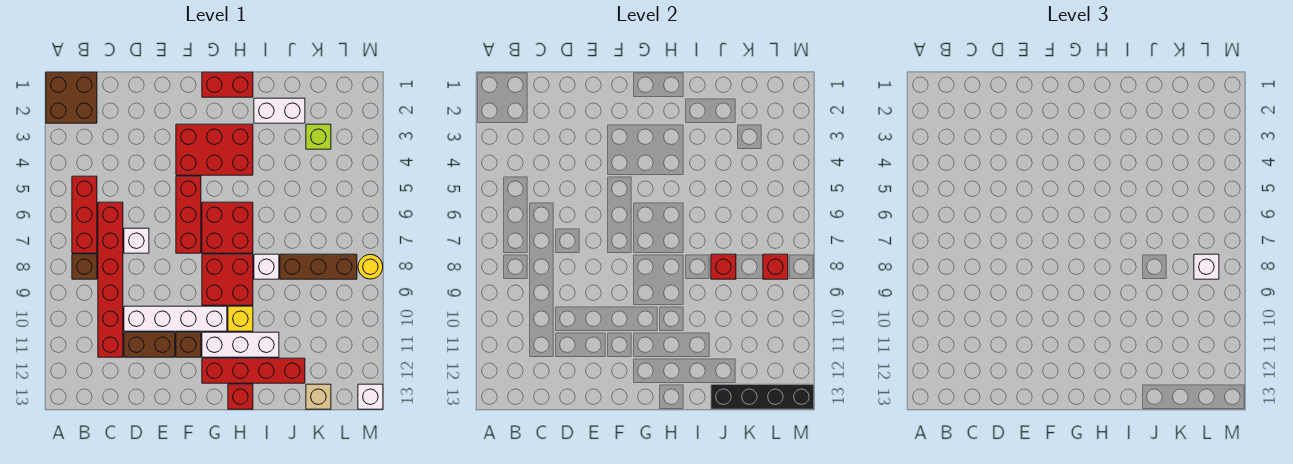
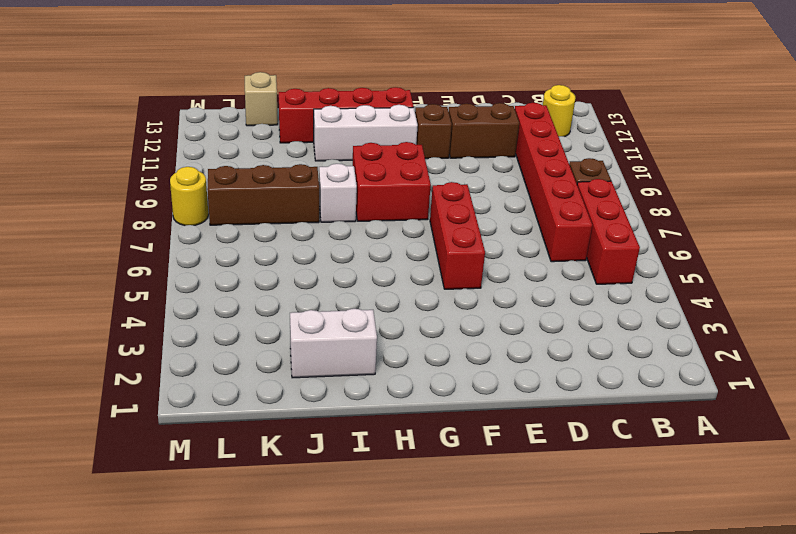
yellow 1x1 round brick [543,85,575,137] -> none
none -> brown 2x2 brick [46,72,97,123]
none -> white 1x1 brick [124,228,149,253]
none -> white 1x4 brick [124,306,227,331]

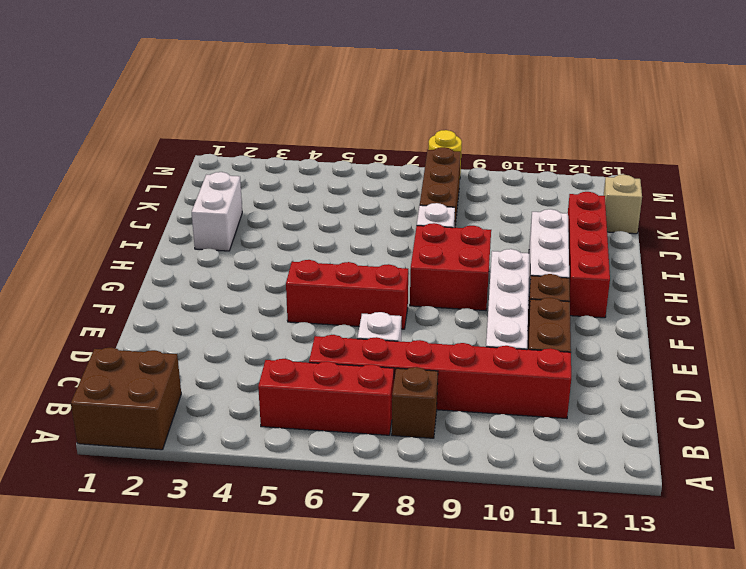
none -> red 2x3 brick [176,124,253,175]
none -> red 1x2 brick [202,72,253,97]
none -> red 2x2 brick [202,202,253,253]

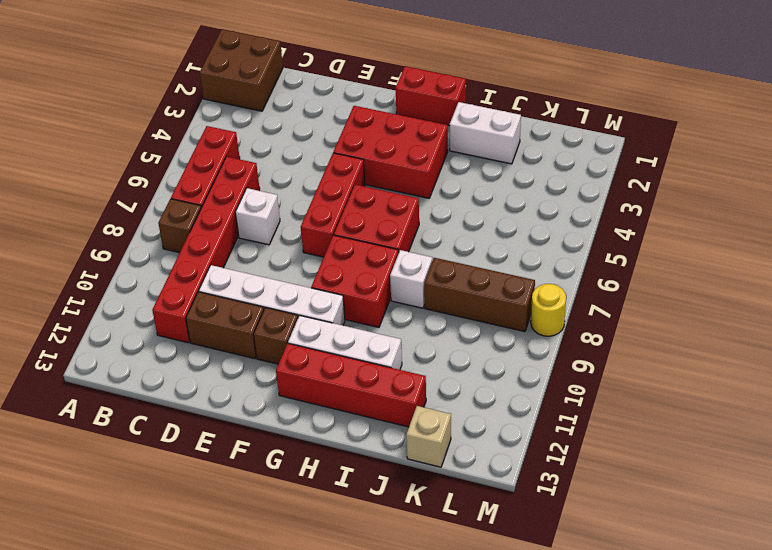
none -> yellow 1x1 brick [228,306,253,331]
none -> red 1x1 brick [228,384,253,409]
none -> lime 1x1 brick [306,124,331,149]

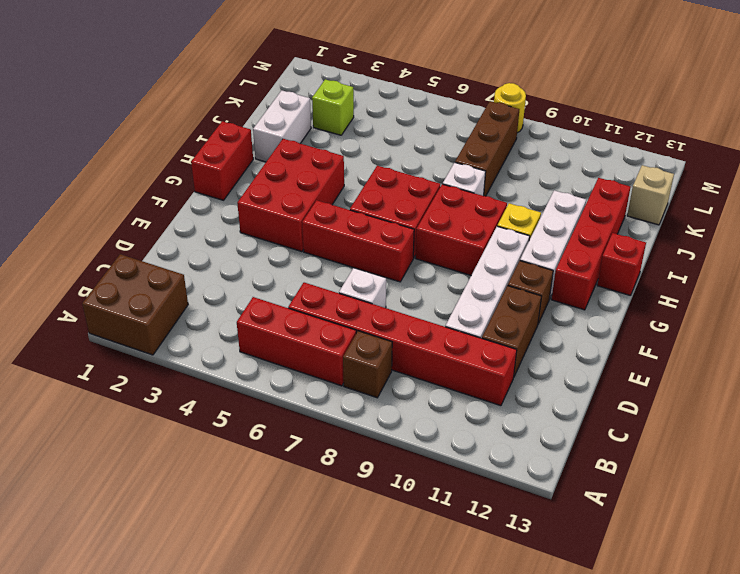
none -> white 1x1 brick [358,384,383,409]
none -> red 1x1 brick [711,254,736,279]
none -> black 1x4 brick [711,384,814,409]

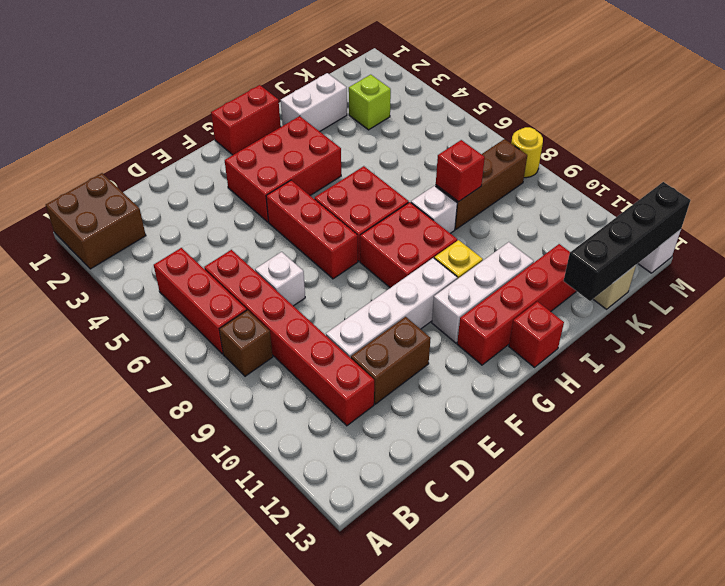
none -> brown 1x1 brick [176,332,201,357]
none -> red 1x1 brick [763,254,788,279]
none -> white 1x1 brick [1194,254,1219,279]

